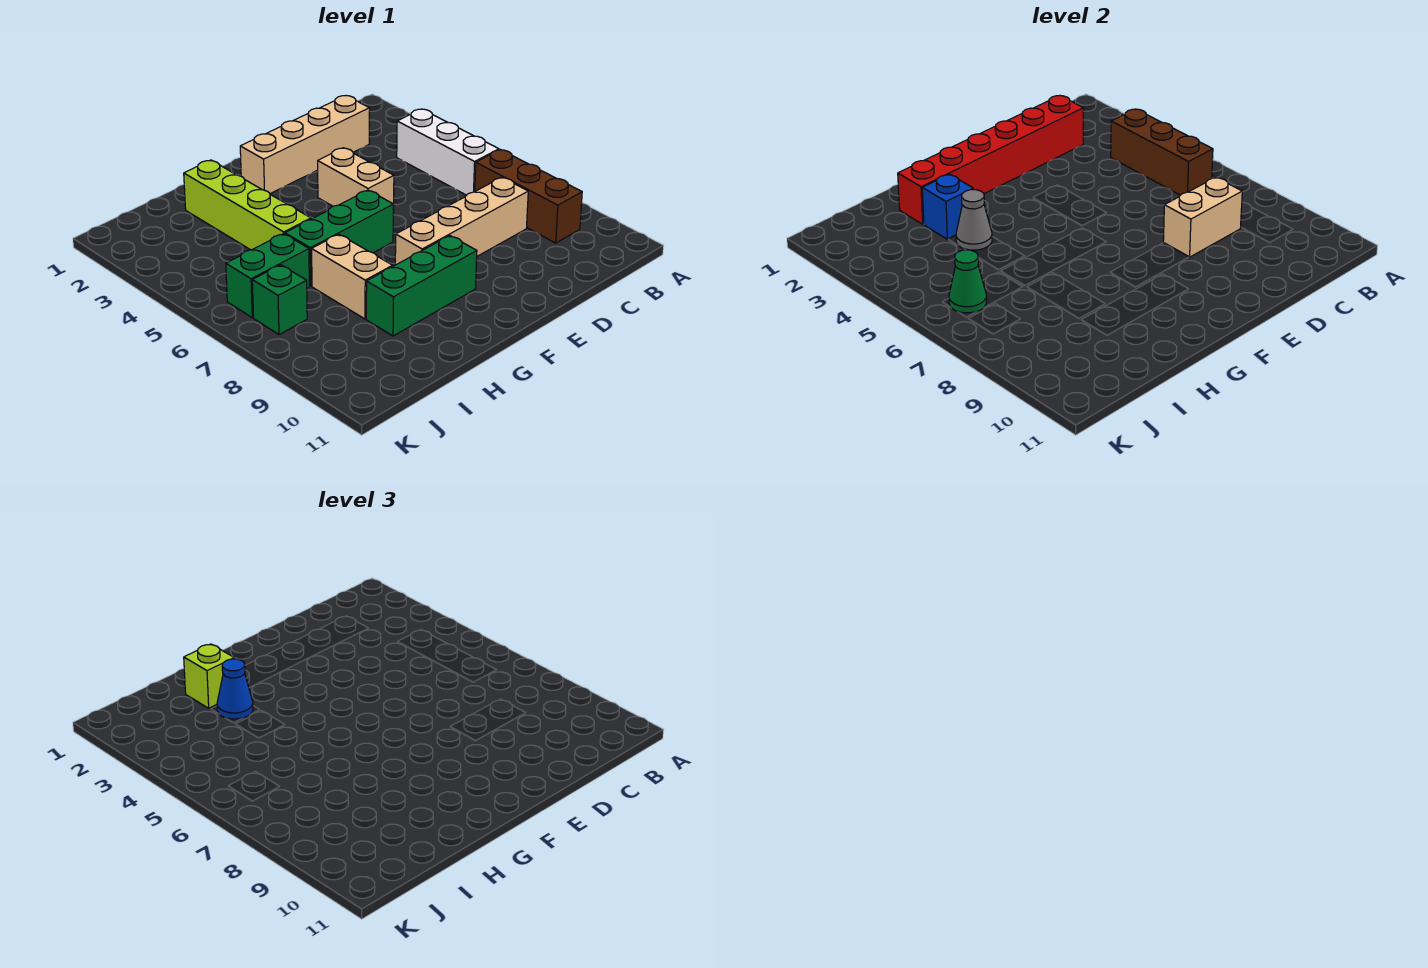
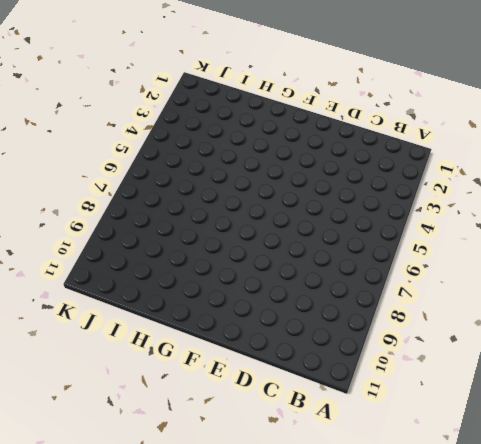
none -> white 1x3 brick [397,109,499,195]
none -> brown 1x3 brick [475,150,582,243]
none -> tan 1x4 brick [240,96,370,194]

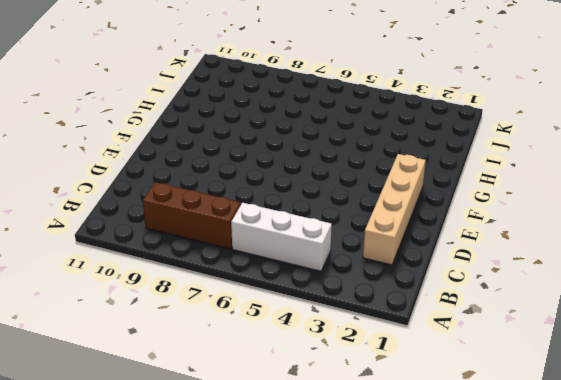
none -> tan 1x4 brick [395,177,528,265]
none -> tan 1x2 brick [318,148,394,213]
none -> green 1x3 brick [285,190,393,286]

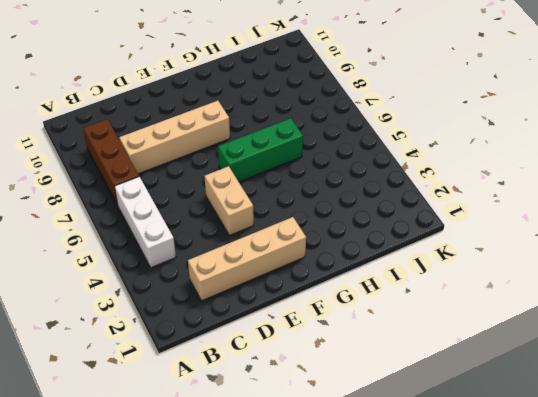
none -> green 1x3 brick [366,236,477,336]
none -> lime 1x4 brick [184,160,311,250]
none -> tan 1x2 brick [312,234,393,319]

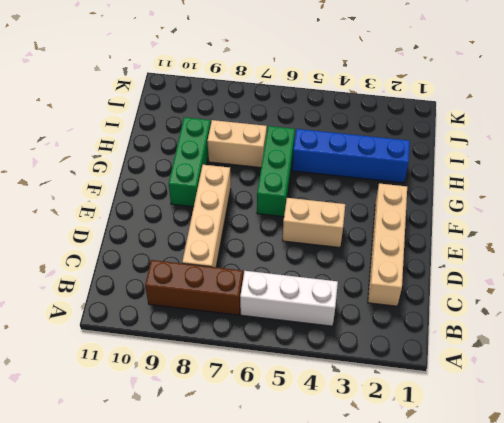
blue 1x4 brick [292,129,410,183] -> lime 1x4 brick [184,160,311,250]
none -> green 1x2 brick [226,234,309,318]
none -> green 1x1 brick [252,265,307,335]
none -> brown 1x3 brick [1111,109,1213,195]

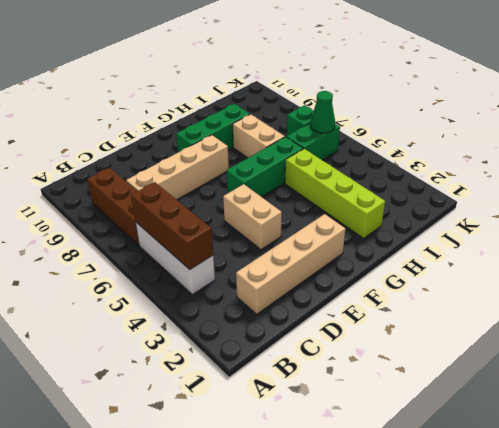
none -> red 1x6 brick [898,96,1084,224]
none -> tan 1x2 brick [1163,177,1242,257]
none -> blue 1x1 brick [922,174,973,239]

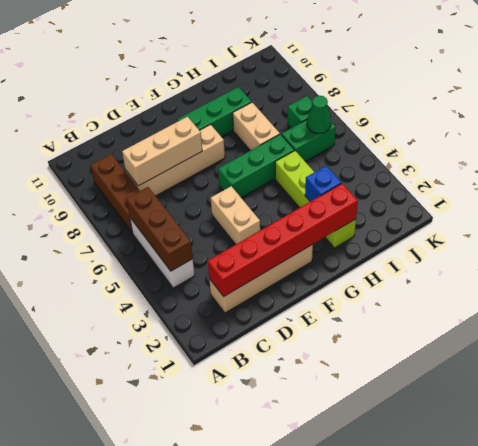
tan 1x3 brick [122,117,202,186] -> tan 1x2 brick [1163,177,1242,257]
none -> grey 1x1 cone [956,190,992,250]
none -> lime 1x1 brick [184,644,234,708]
none -> blue 1x1 cone [217,659,253,719]

